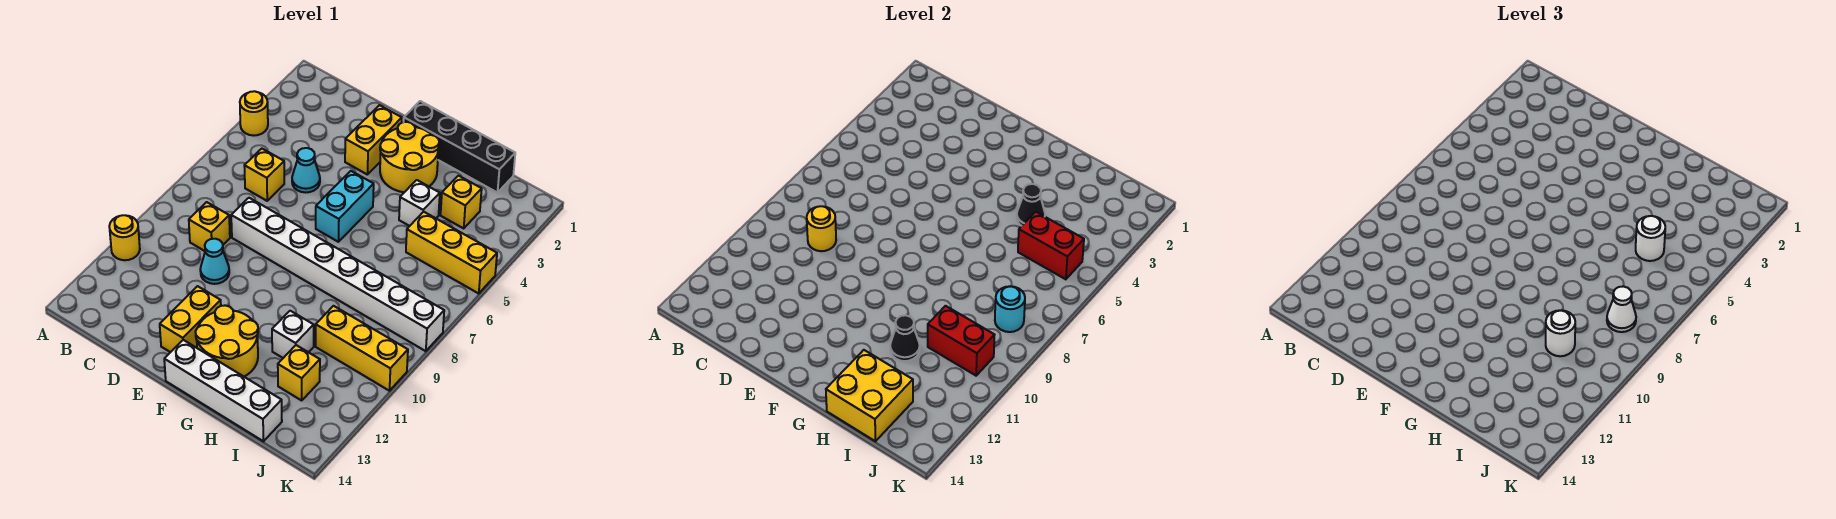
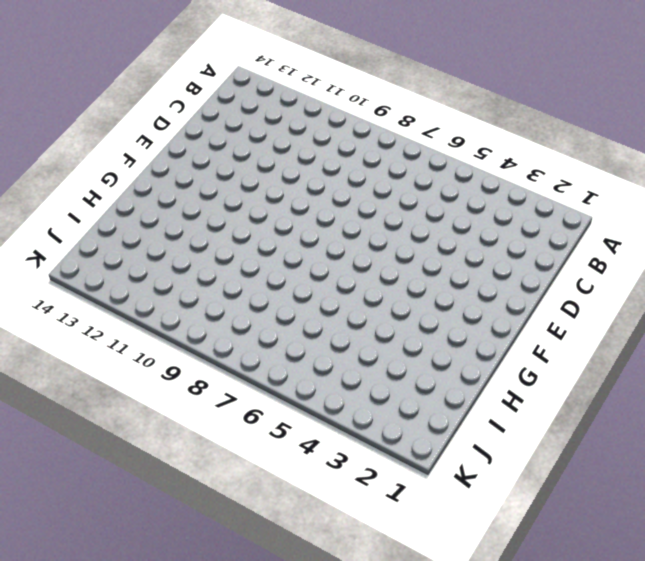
none -> yellow 1x1 round brick [240,91,268,136]
none -> yellow 1x1 round brick [109,215,140,260]
none -> yellow 1x1 brick [244,149,284,201]
none -> yellow 1x1 brick [189,202,230,251]

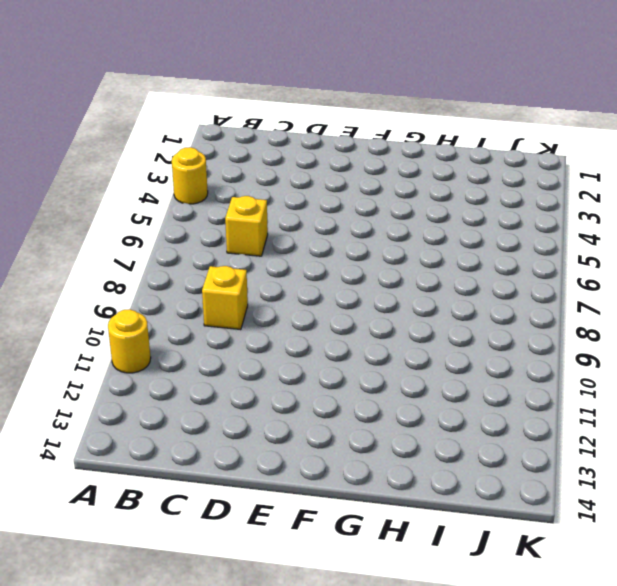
none -> cyan 1x1 cone [292,148,320,193]
none -> white 1x8 brick [231,198,444,351]
none -> cyan 1x1 cone [200,239,229,284]
none -> yellow 1x2 brick [345,105,402,174]

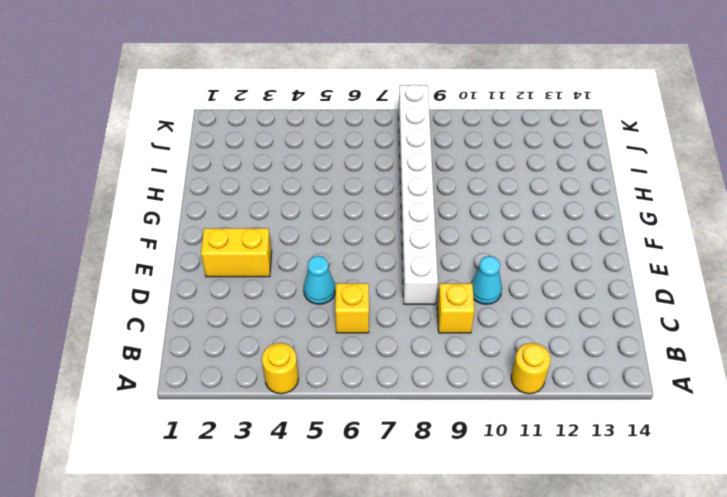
none -> yellow 1x2 brick [160,286,221,352]
none -> black 1x4 brick [404,101,515,193]
none -> yellow 2x2 round brick [380,122,439,192]
none -> cyan 1x2 brick [316,171,374,242]

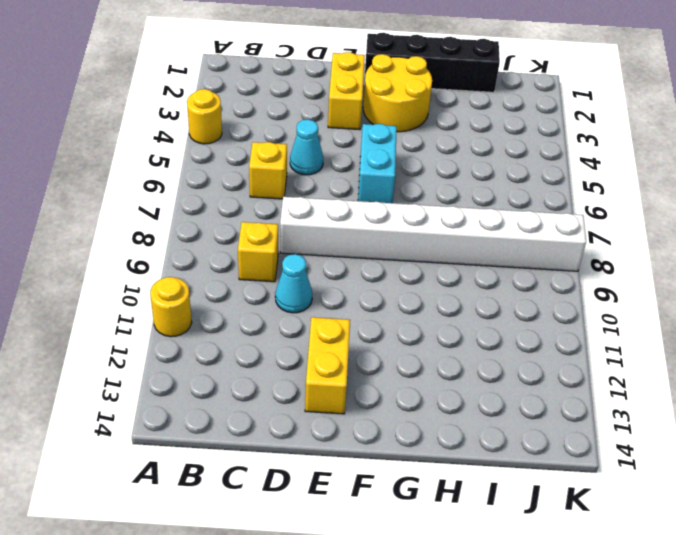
none -> yellow 2x2 round brick [195,305,258,377]
none -> white 1x4 brick [164,340,282,441]
none -> white 1x1 brick [399,180,440,226]
none -> white 1x1 brick [272,311,314,358]

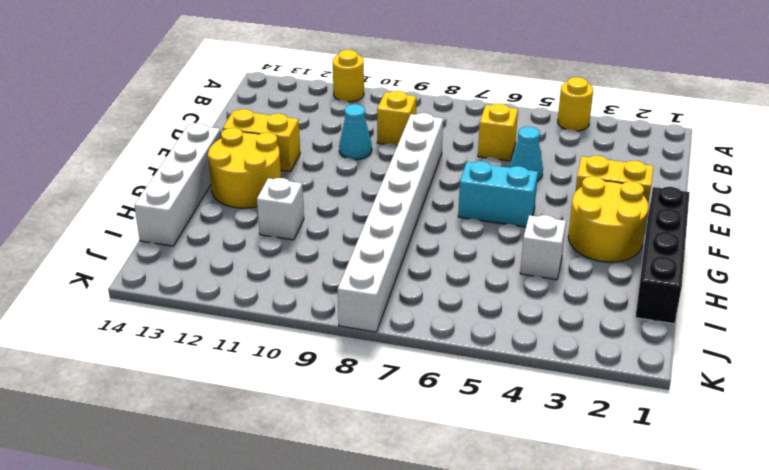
none -> yellow 1x1 brick [441,176,482,228]
none -> yellow 1x3 brick [406,212,497,293]
none -> yellow 1x3 brick [316,306,408,391]
none -> yellow 1x1 brick [278,345,320,400]

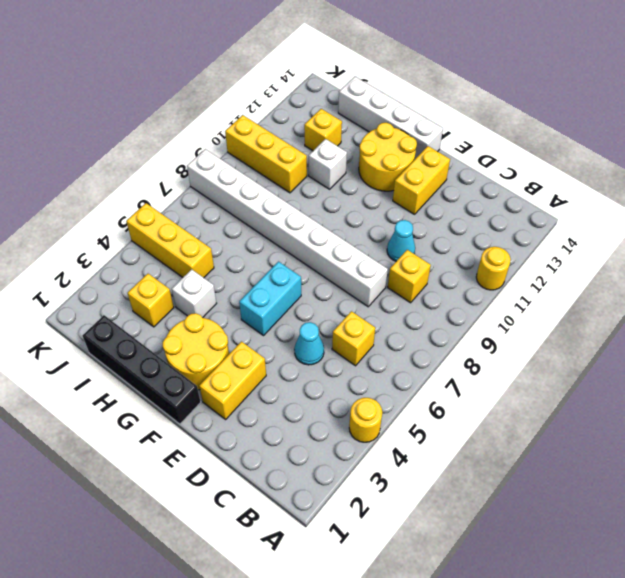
none -> yellow 1x1 round brick [807,206,836,251]
none -> black 1x1 cone [1017,184,1045,226]
none -> black 1x1 cone [890,315,920,361]
none -> yellow 2x2 brick [826,350,913,441]

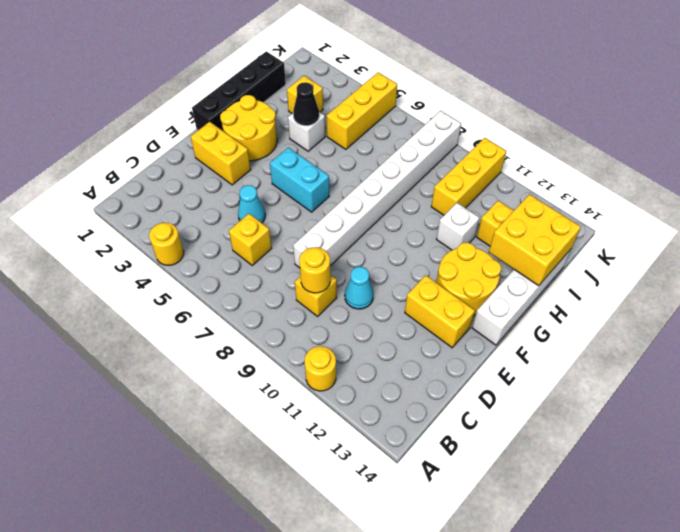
none -> black 1x1 cone [890,315,920,361]
none -> red 1x2 brick [1018,212,1084,279]
none -> red 1x2 brick [928,306,994,376]
none -> cyan 1x1 round brick [995,286,1025,332]

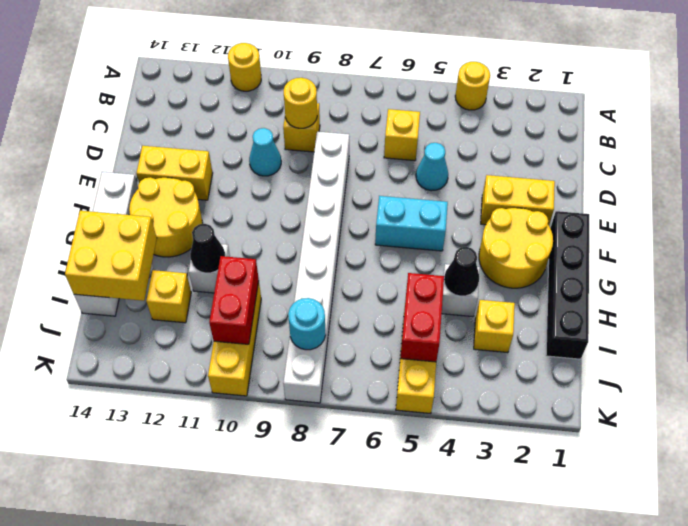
none -> white 1x1 round brick [1636,216,1665,261]
none -> white 1x1 round brick [1546,310,1575,356]
none -> white 1x1 cone [1607,286,1636,332]

